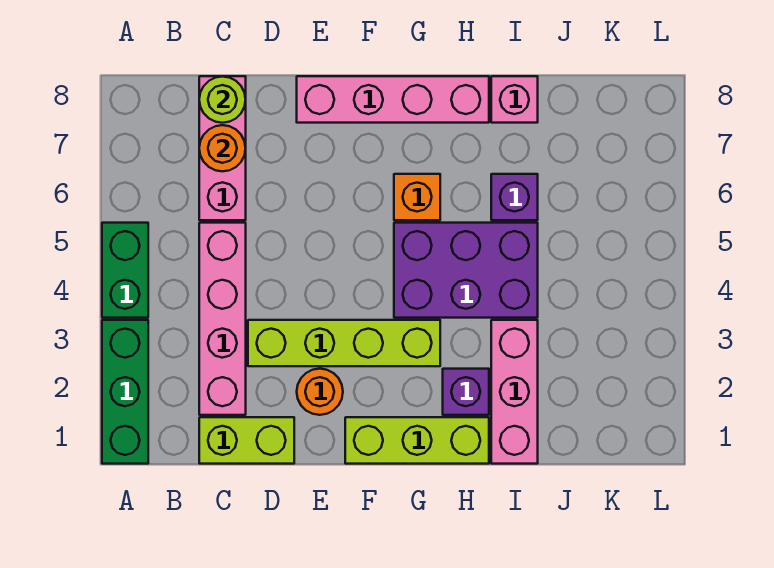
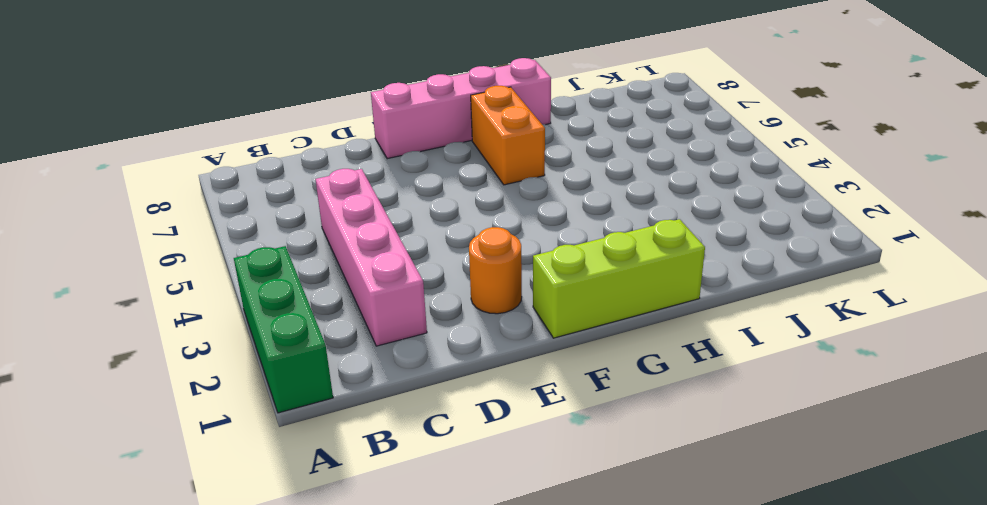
orange 1x2 brick [471,86,545,185] -> orange 1x1 brick [394,174,440,220]
none -> green 1x2 brick [102,223,148,318]
none -> lime 1x2 brick [199,417,294,464]
none -> pink 1x3 brick [199,76,246,220]

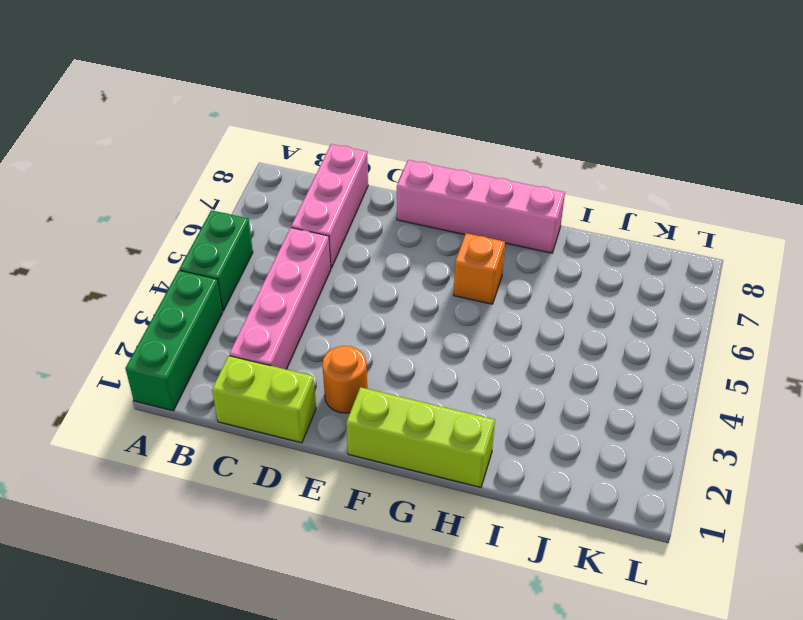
none -> lime 1x4 brick [248,320,440,366]
none -> purple 2x3 brick [394,223,538,318]
none -> purple 1x1 brick [443,369,489,415]

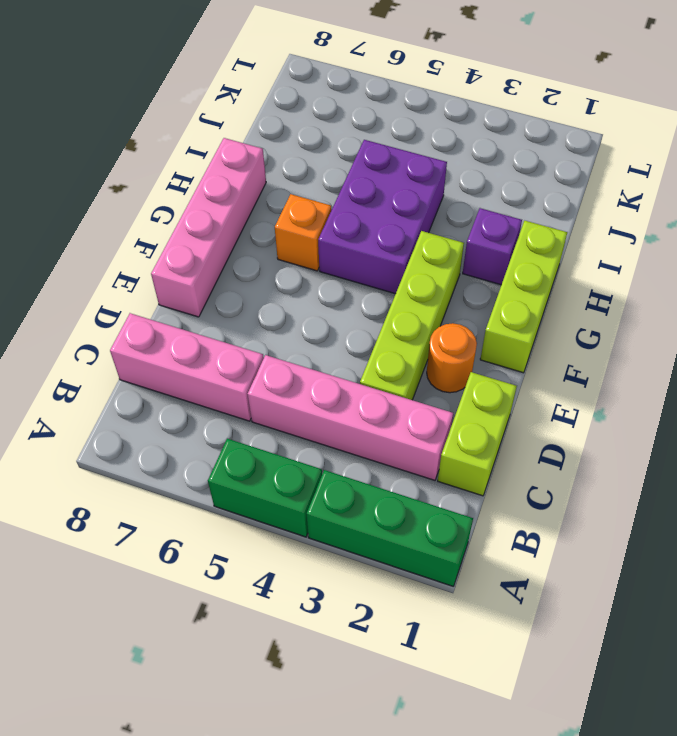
none -> pink 1x3 brick [491,320,538,464]
none -> purple 1x1 brick [491,174,538,220]
none -> pink 1x1 brick [491,76,538,123]

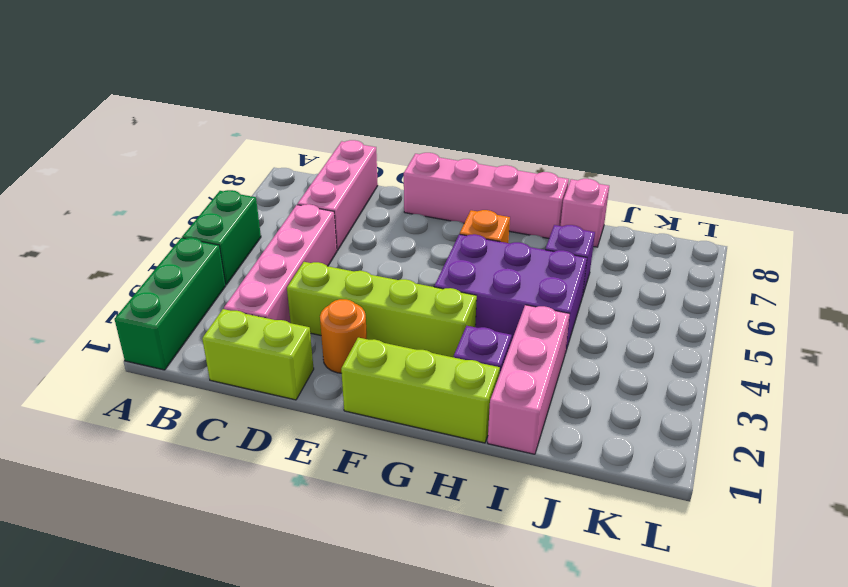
none -> orange 1x1 round brick [199,125,246,171]
none -> lime 1x1 round brick [199,76,246,123]

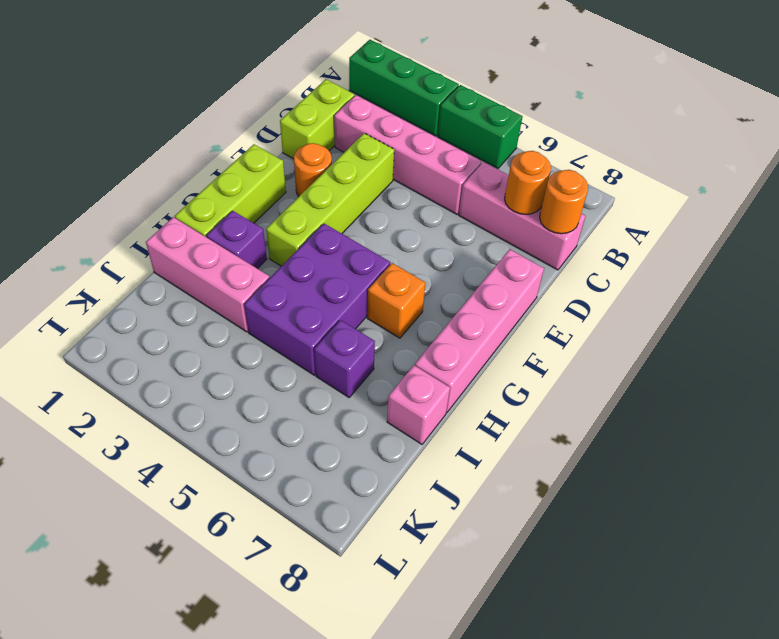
orange 1x1 round brick [540,170,588,234] -> lime 1x1 round brick [199,76,246,123]

